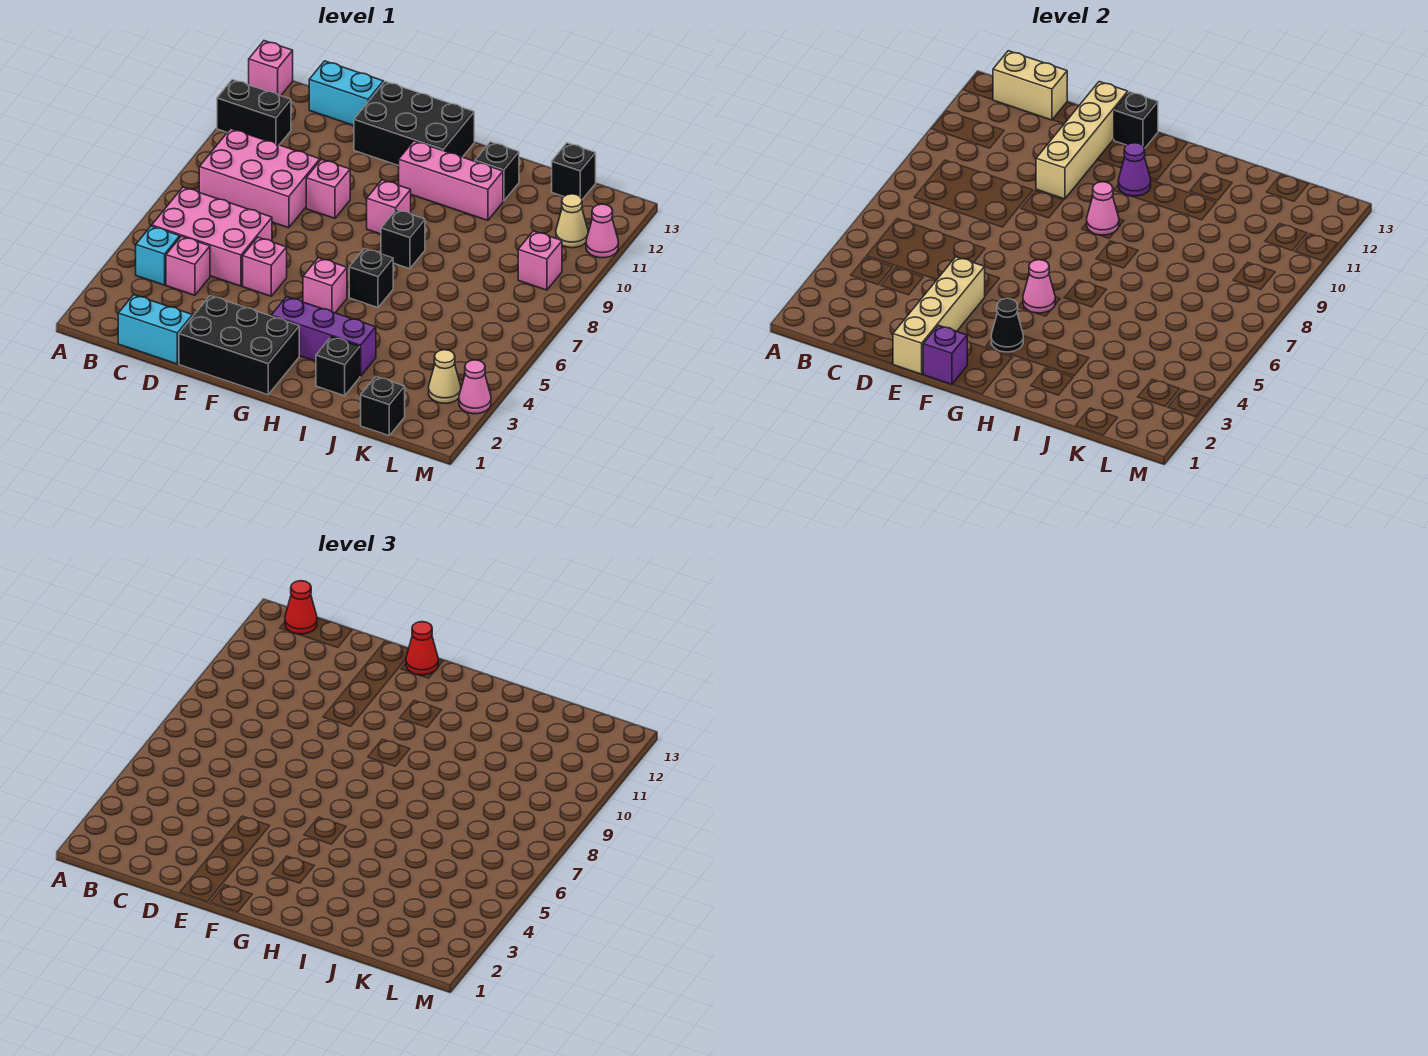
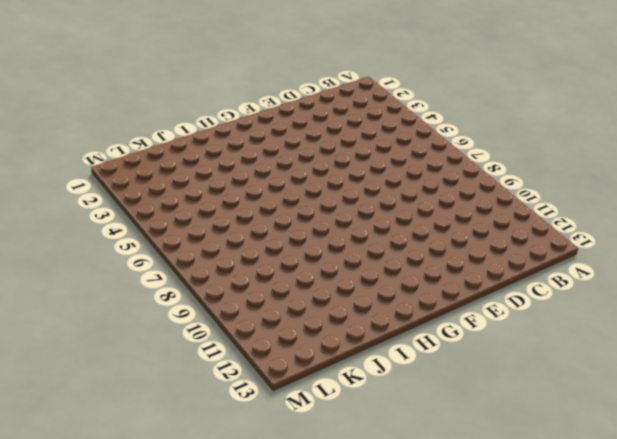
none -> black 1x2 brick [217,80,291,145]
none -> pink 1x1 brick [249,41,293,96]
none -> cyan 1x1 brick [136,226,180,285]
none -> pink 2x3 brick [152,187,272,286]

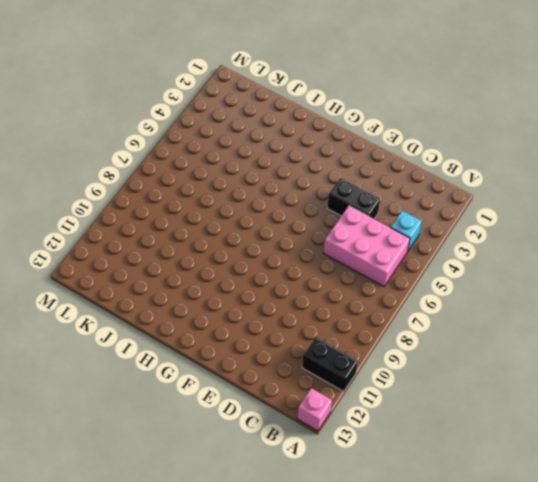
black 1x2 brick [328,178,380,219] -> none
none -> pink 2x3 brick [199,129,320,228]
none -> cyan 1x2 brick [118,295,193,364]
none -> pink 1x1 brick [166,236,210,295]
none -> cyan 1x2 brick [309,61,384,125]

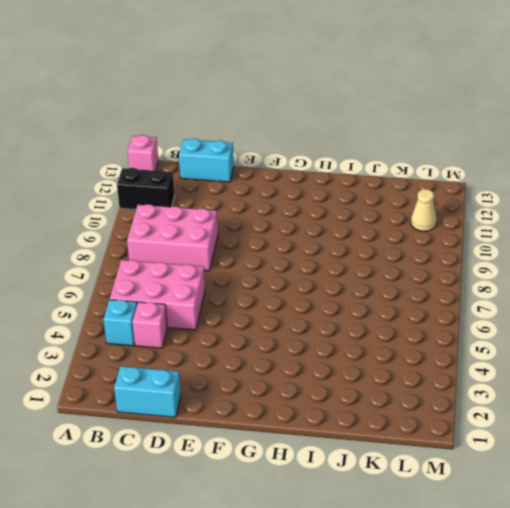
none -> black 2x3 brick [179,296,299,395]
none -> pink 1x1 brick [243,237,287,296]
none -> pink 1x1 brick [306,159,350,218]
none -> black 2x3 brick [354,82,474,166]

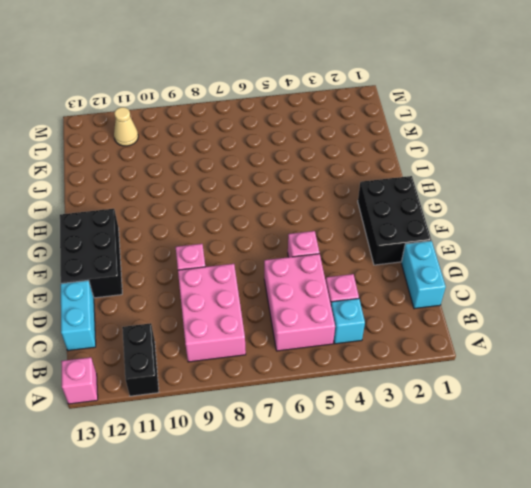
none -> purple 1x3 brick [271,297,376,376]
none -> pink 1x1 brick [303,258,347,313]
none -> pink 1x1 brick [367,180,411,234]
none -> pink 1x3 brick [399,141,503,220]

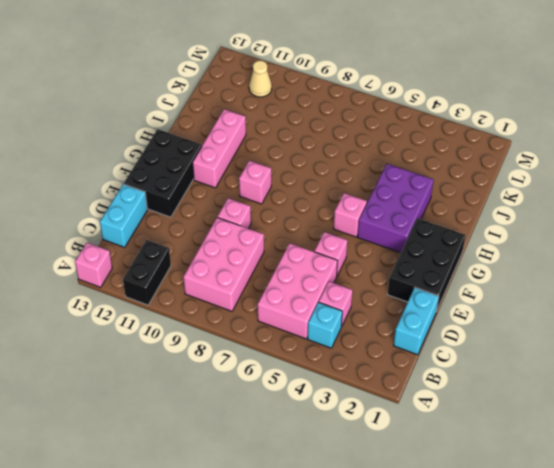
purple 2x3 brick [358,164,434,253] -> purple 1x3 brick [271,297,376,376]
none -> black 1x1 brick [349,248,393,308]
none -> black 1x1 brick [381,210,425,269]
none -> black 1x1 brick [316,337,360,396]
none -> black 1x1 brick [475,142,519,201]

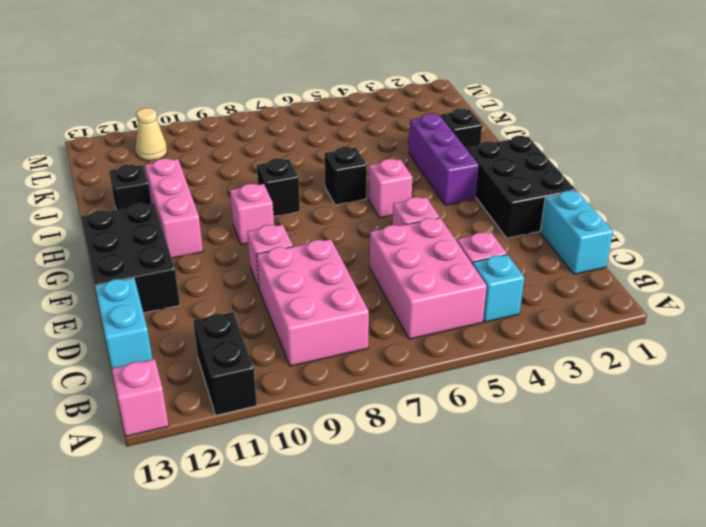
none -> black 1x1 brick [361,377,405,436]
none -> black 1x1 brick [552,143,596,200]
none -> tan 1x1 cone [429,350,461,403]
none -> pink 1x1 brick [518,231,562,290]

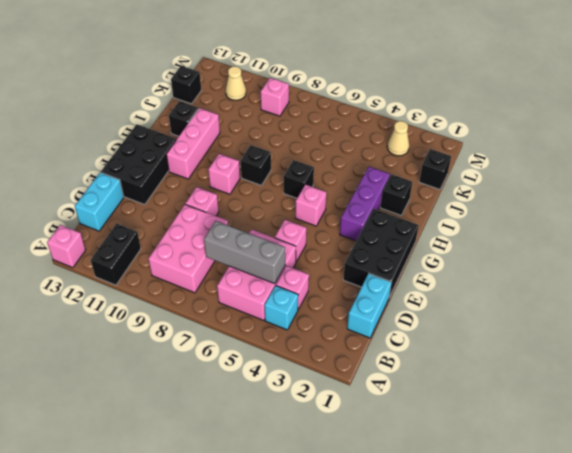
grey 1x3 brick [204,221,285,284] -> none
none -> pink 1x1 cone [459,360,491,414]
none -> pink 1x1 cone [586,204,618,258]
none -> tan 1x2 brick [993,51,1067,120]
none -> tan 1x4 brick [893,257,985,374]

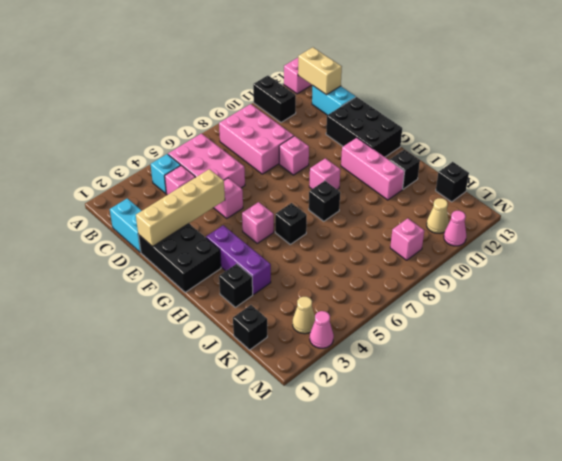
none -> tan 1x4 brick [1036,82,1128,199]
none -> purple 1x1 brick [923,325,967,385]
none -> black 1x1 brick [1114,92,1158,148]
none -> black 1x1 cone [991,299,1023,352]

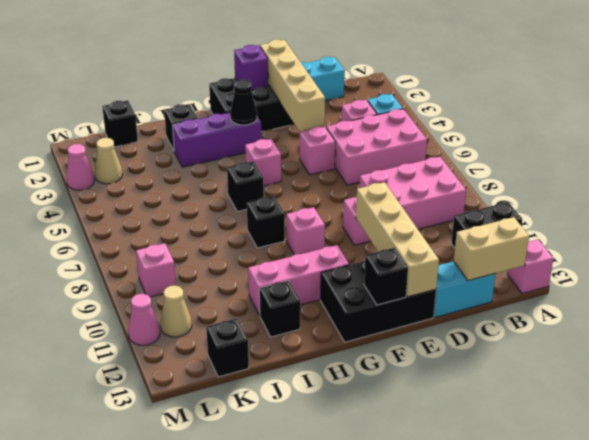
none -> pink 1x1 cone [1023,260,1055,313]
none -> pink 1x1 cone [1087,182,1119,235]
none -> purple 1x1 cone [1118,143,1151,196]
none -> red 1x1 cone [285,581,317,634]

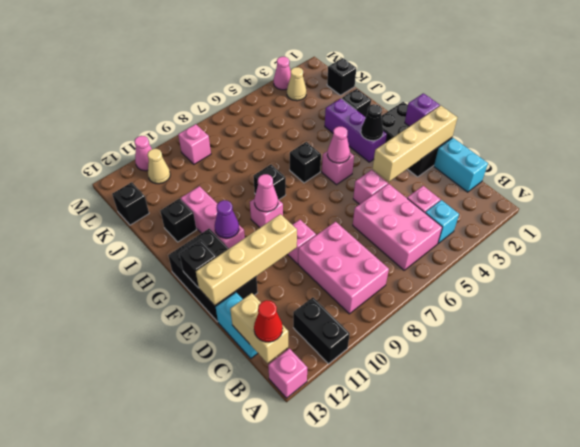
none -> red 1x1 cone [406,622,438,675]

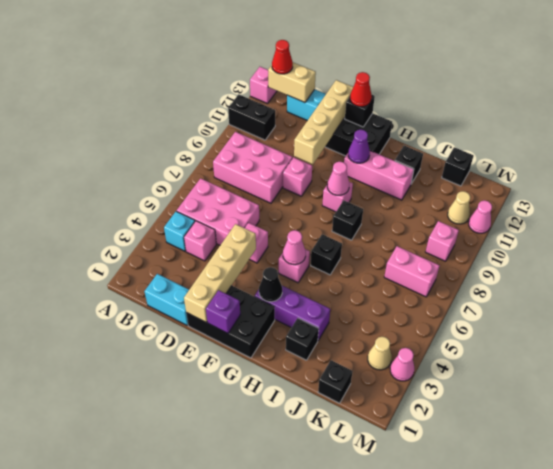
pink 1x2 brick [384,246,440,297] -> none

